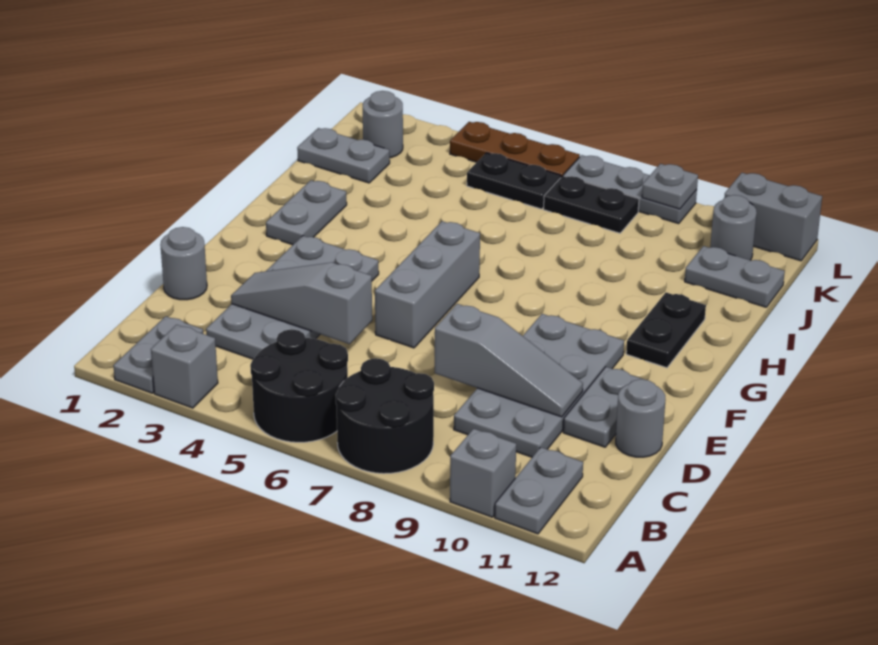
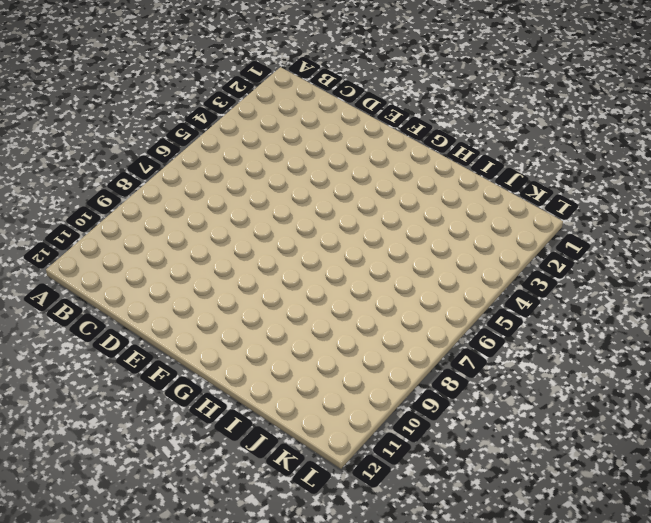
none -> grey 1x2 plate [113,316,203,393]
none -> grey 1x1 brick [151,325,218,408]
none -> black 2x2 round brick [250,329,348,442]

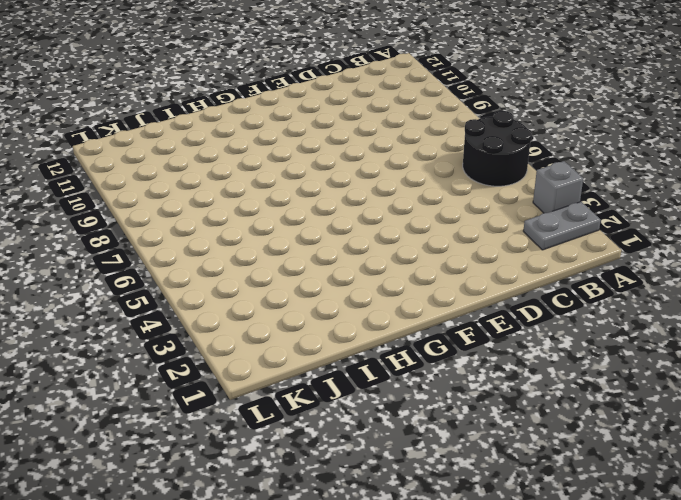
none -> black 2x2 round brick [336,358,434,474]
none -> grey 1x1 brick [450,429,516,517]
none -> grey 1x2 plate [495,447,583,534]

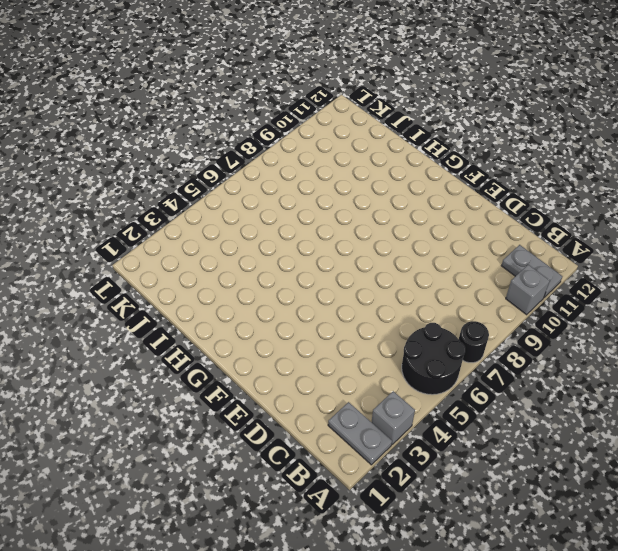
black 1x1 round brick [459,321,489,363] -> black 2x2 round brick [336,358,434,474]
none -> grey 2x4 plate [206,236,379,359]
none -> grey 2x4 plate [454,314,624,457]
none -> grey 1x1 round brick [160,227,207,300]

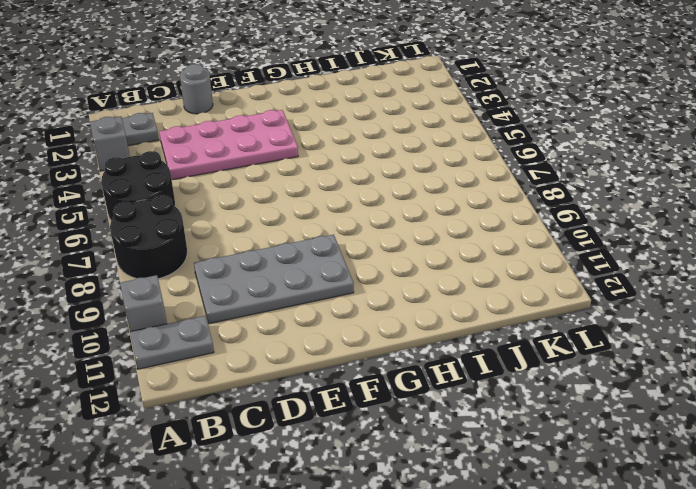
pink 2x4 plate [159,110,298,180] -> grey 2x4 plate [206,236,379,359]
none -> grey 1x2 plate [563,367,644,447]
none -> grey 1x1 round brick [616,379,666,457]
none -> grey 1x3 brick [375,221,480,348]

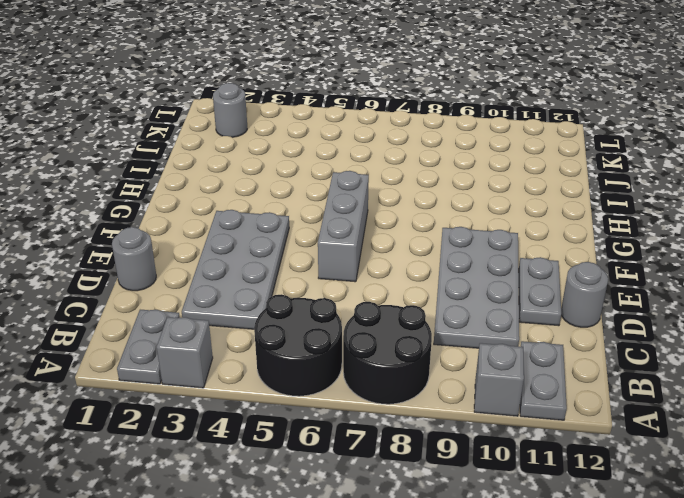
none -> grey 1x2 plate [266,180,347,245]
none -> black 1x2 plate [626,293,706,368]
none -> grey 1x2 plate [297,128,390,183]

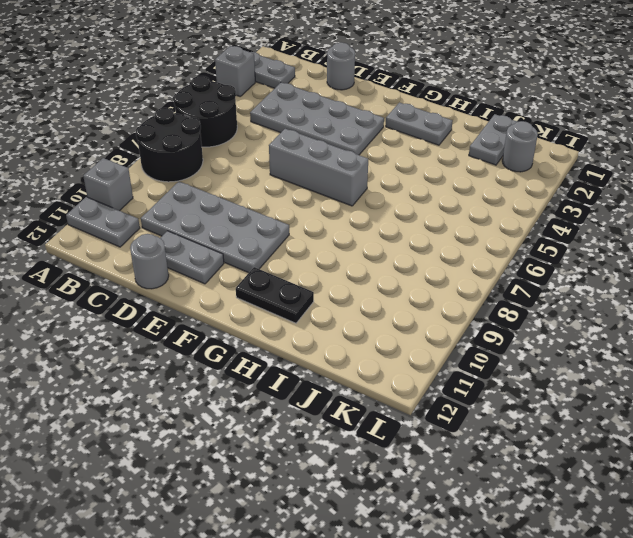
none -> grey 1x2 plate [685,246,785,307]
none -> black 1x2 plate [467,153,561,209]
none -> black 1x2 plate [544,176,639,233]

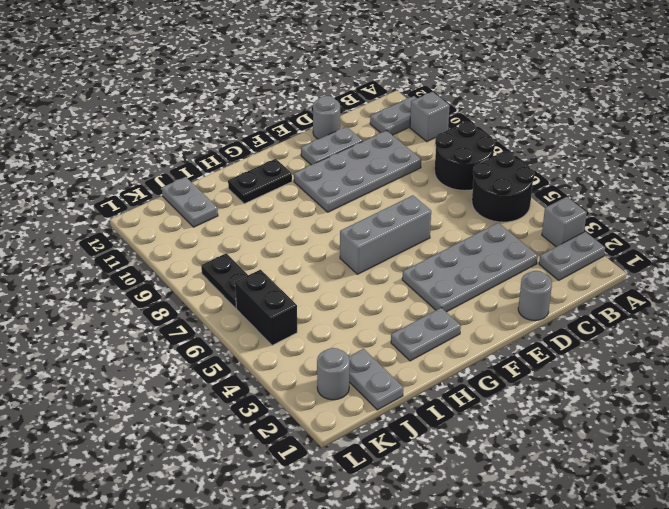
black 1x2 brick [235,270,297,345] -> black 1x2 plate [467,153,561,209]
none -> grey 1x1 round brick [710,195,757,260]
none -> brown 1x3 plate [450,122,580,177]
none -> grey 1x3 plate [564,155,697,224]

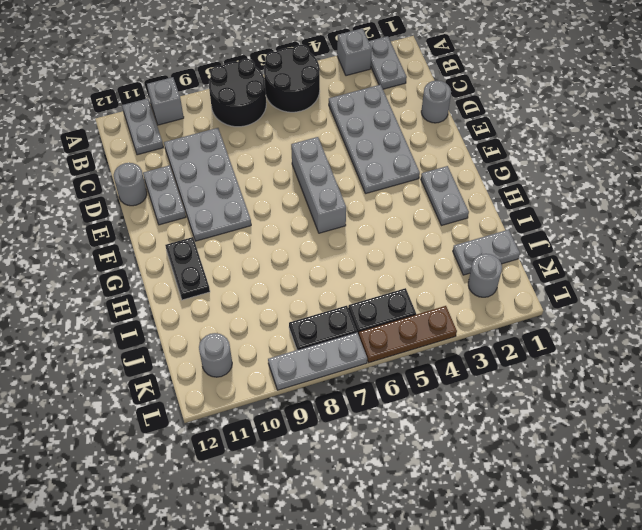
none -> grey 1x2 plate [685,246,785,307]
none -> grey 1x2 brick [724,173,822,261]
none -> grey 1x3 slope [231,262,372,344]

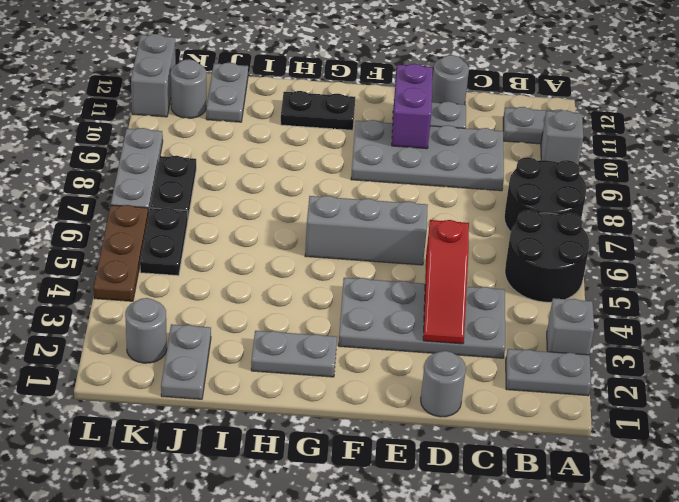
red 1x3 slope [423,220,469,344] -> grey 1x3 slope [231,262,372,344]
purple 1x2 brick [392,64,433,149] -> none
none -> grey 1x3 slope [435,304,583,417]
none -> grey 1x1 plate [642,164,698,209]

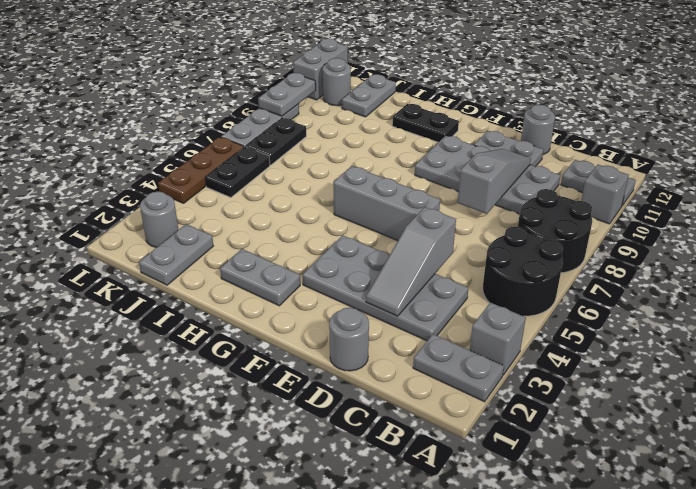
grey 1x2 plate [258,73,316,116] -> grey 1x1 plate [642,164,698,209]

